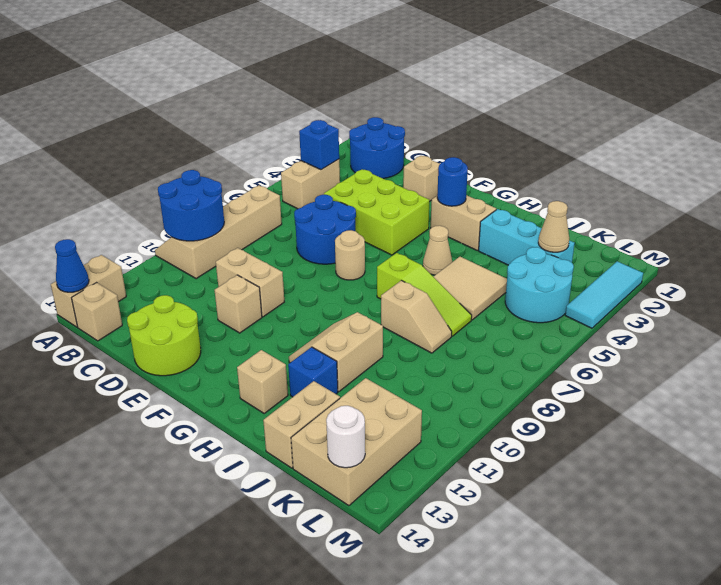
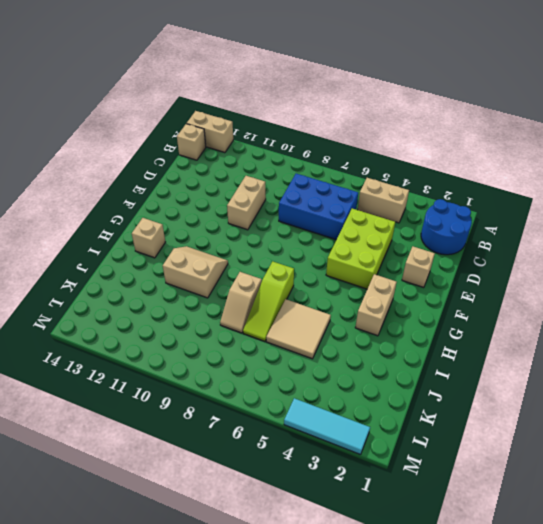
blue 2x3 brick [279,174,358,240] -> blue 2x2 round brick [294,195,356,264]
none -> tan 2x4 slope [155,185,282,279]
none -> lime 2x2 round brick [127,295,201,376]
none -> tan 1x1 brick [215,275,262,333]
none -> tan 1x1 round brick [335,230,365,280]

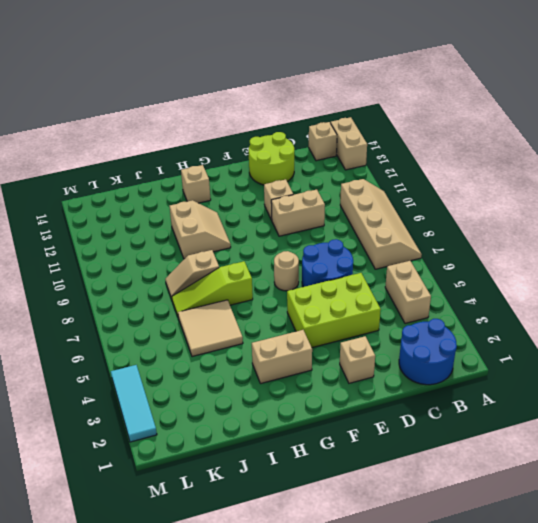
none -> tan 1x1 cone [423,226,452,275]
none -> cyan 1x3 brick [479,209,575,265]
none -> blue 1x1 brick [288,347,338,397]
none -> tan 1x2 brick [263,381,340,468]

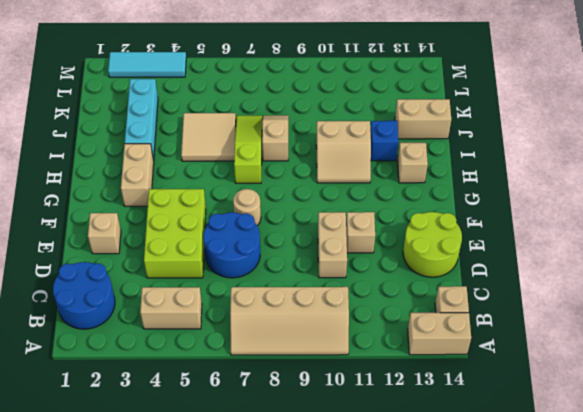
none -> tan 1x1 cone [423,226,452,275]
none -> cyan 2x2 round brick [505,247,574,323]
none -> tan 2x3 brick [291,378,422,506]
none -> blue 2x2 round brick [158,170,224,241]

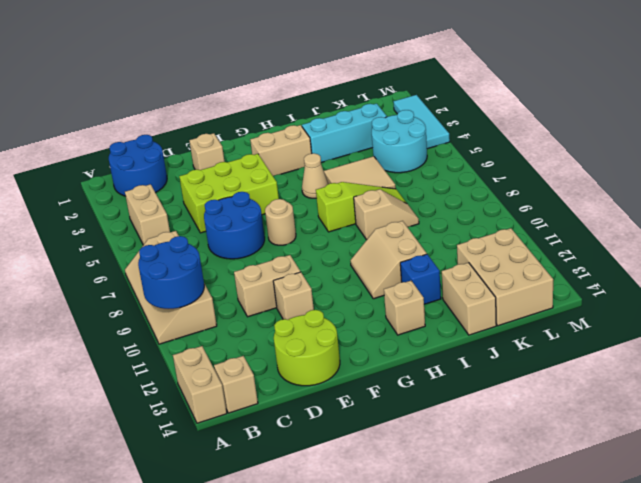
none -> blue 1x1 cone [55,239,89,292]
none -> blue 1x1 brick [299,120,339,170]
none -> blue 1x1 round brick [437,157,468,206]
none -> tan 1x1 cone [538,201,569,252]

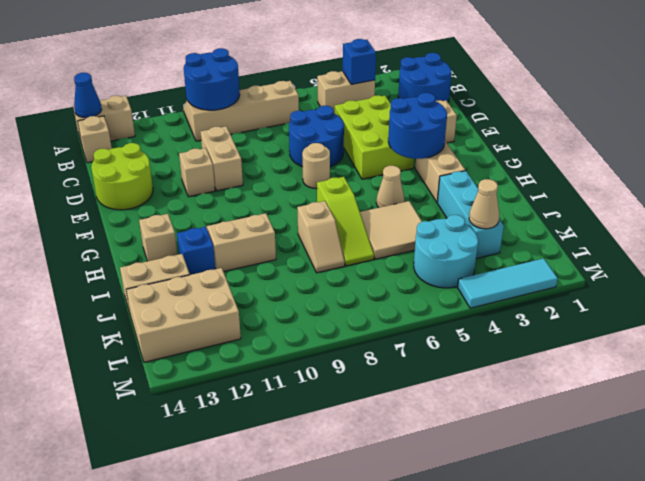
blue 2x2 round brick [388,93,447,159] -> blue 1x1 round brick [437,157,468,206]
none -> white 1x1 round brick [326,406,365,468]

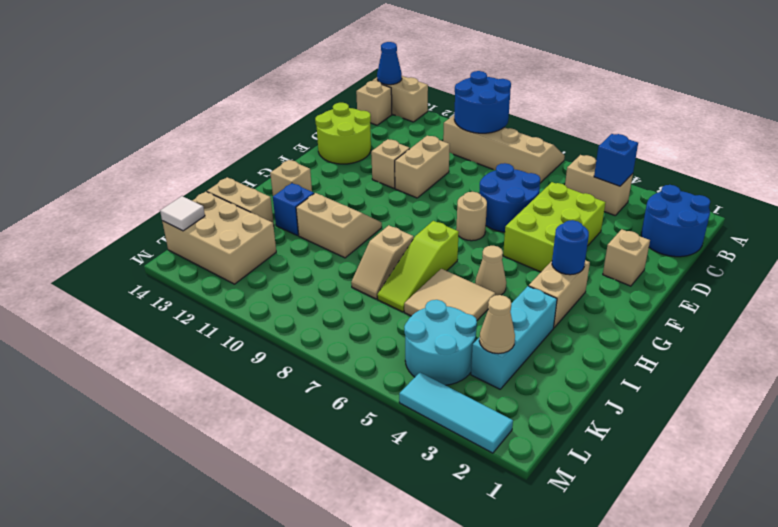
white 1x1 tile [160,196,205,231] -> white 1x1 round brick [326,406,365,468]

